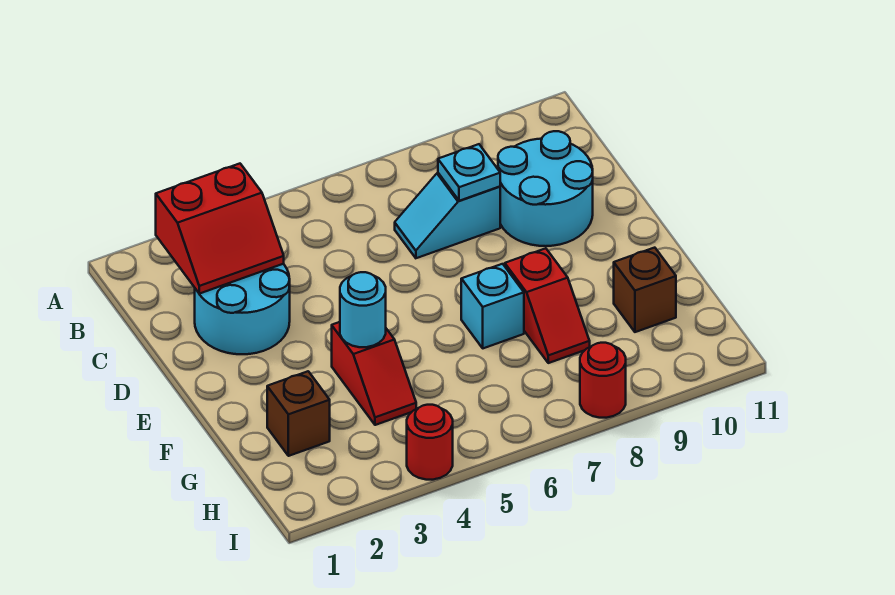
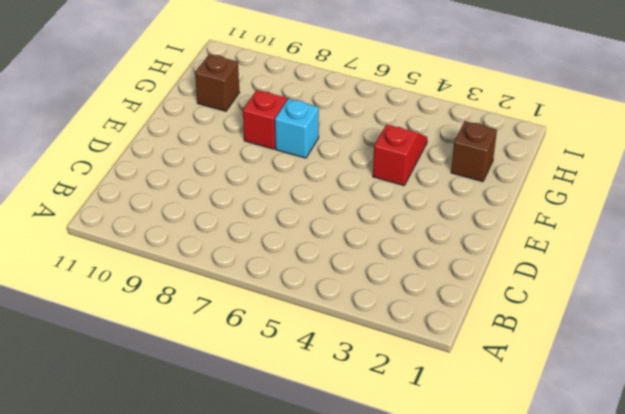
none -> cyan 2x2 round brick [195,264,290,354]
none -> cyan 1x2 slope [395,173,500,258]
none -> cyan 2x2 round brick [498,131,593,246]

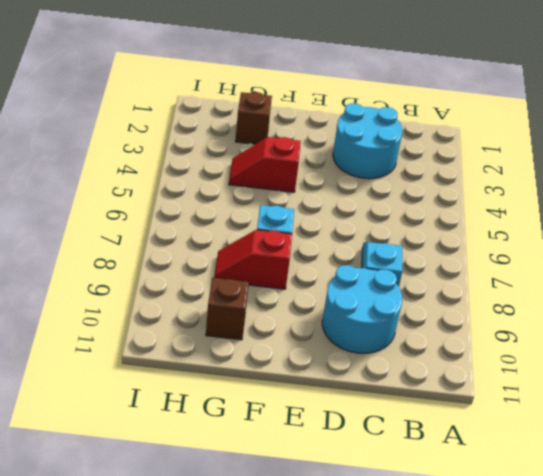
none -> red 1x1 round brick [407,405,453,480]
none -> red 1x1 round brick [580,343,626,418]
none -> red 2x2 slope [156,164,284,294]

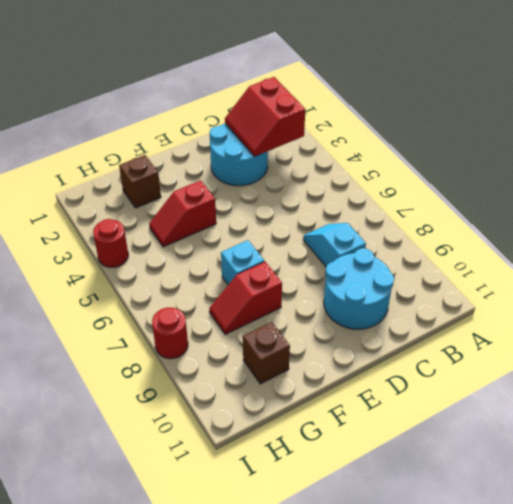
none -> cyan 1x1 plate [438,144,500,201]
none -> cyan 1x1 round brick [340,272,386,347]

